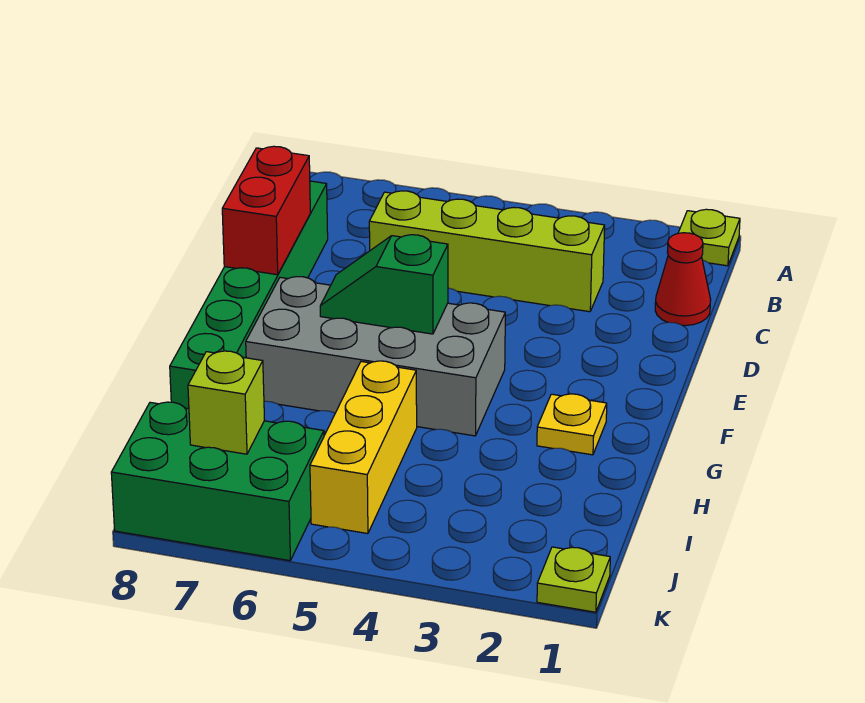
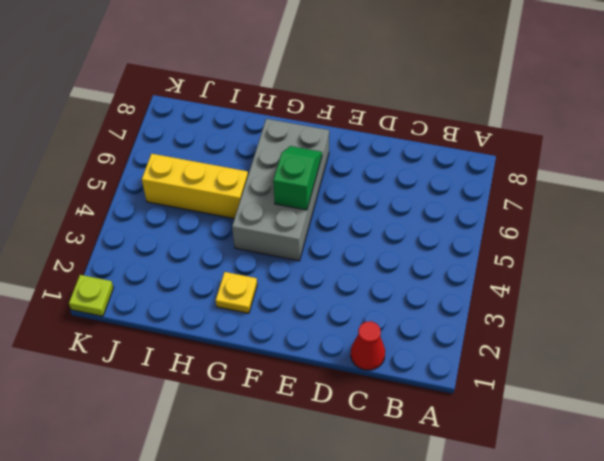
none -> lime 1x1 plate [678,209,740,266]
none -> lime 1x4 brick [369,191,605,312]
none -> green 1x6 brick [170,181,328,409]

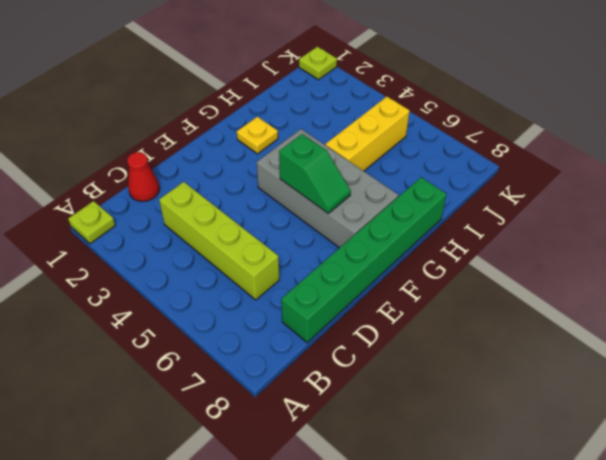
none -> green 2x3 brick [111,402,324,561]
none -> red 1x2 brick [222,146,310,275]
none -> lime 1x1 brick [188,351,264,454]

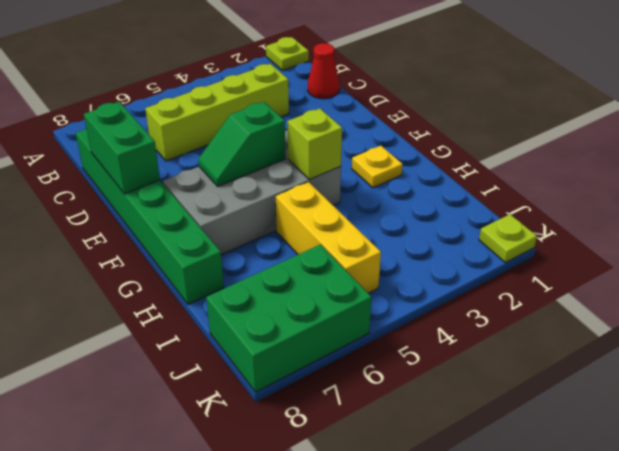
green 1x2 brick [84,102,160,194] -> red 1x2 brick [222,146,310,275]
lime 1x1 brick [287,108,342,179] -> lime 1x1 brick moved to [188,351,264,454]

